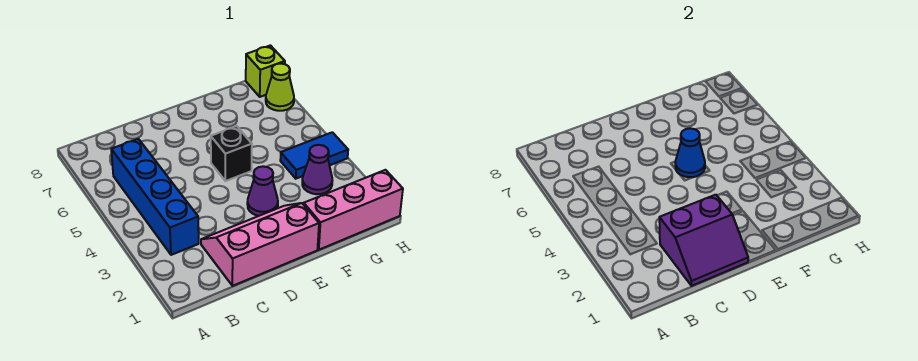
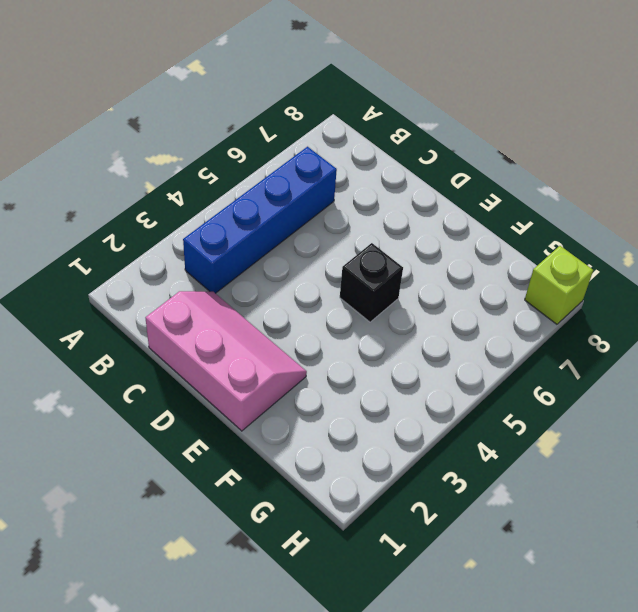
none -> purple 1x1 cone [247,166,278,216]
none -> pink 1x3 brick [304,170,403,250]

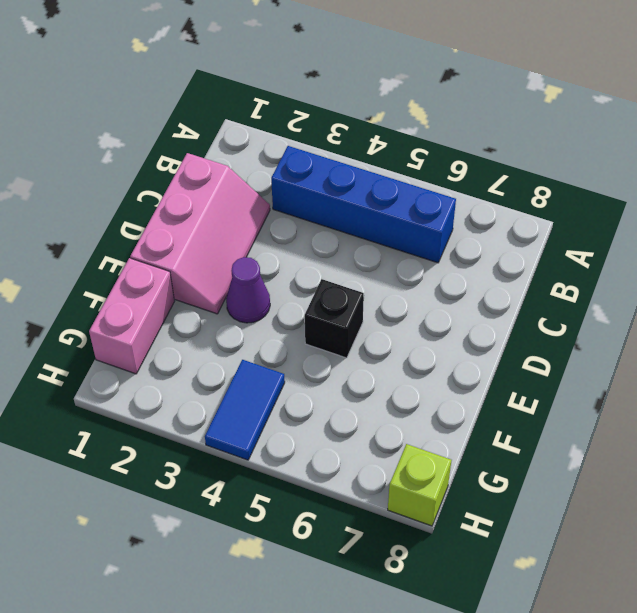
pink 1x2 brick [89,258,174,374] -> pink 1x3 brick [304,170,403,250]
none -> purple 1x1 cone [302,145,332,194]
none -> lime 1x1 cone [266,64,294,111]

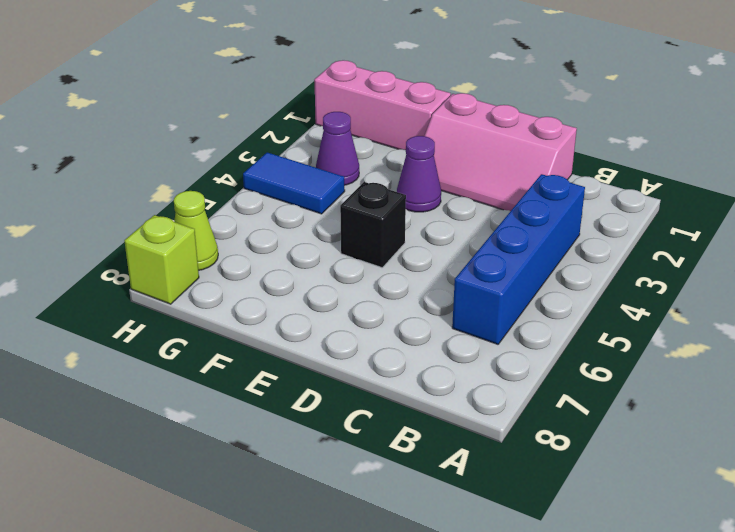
none -> purple 2x2 slope [659,195,748,286]
none -> blue 1x1 cone [675,128,705,177]

